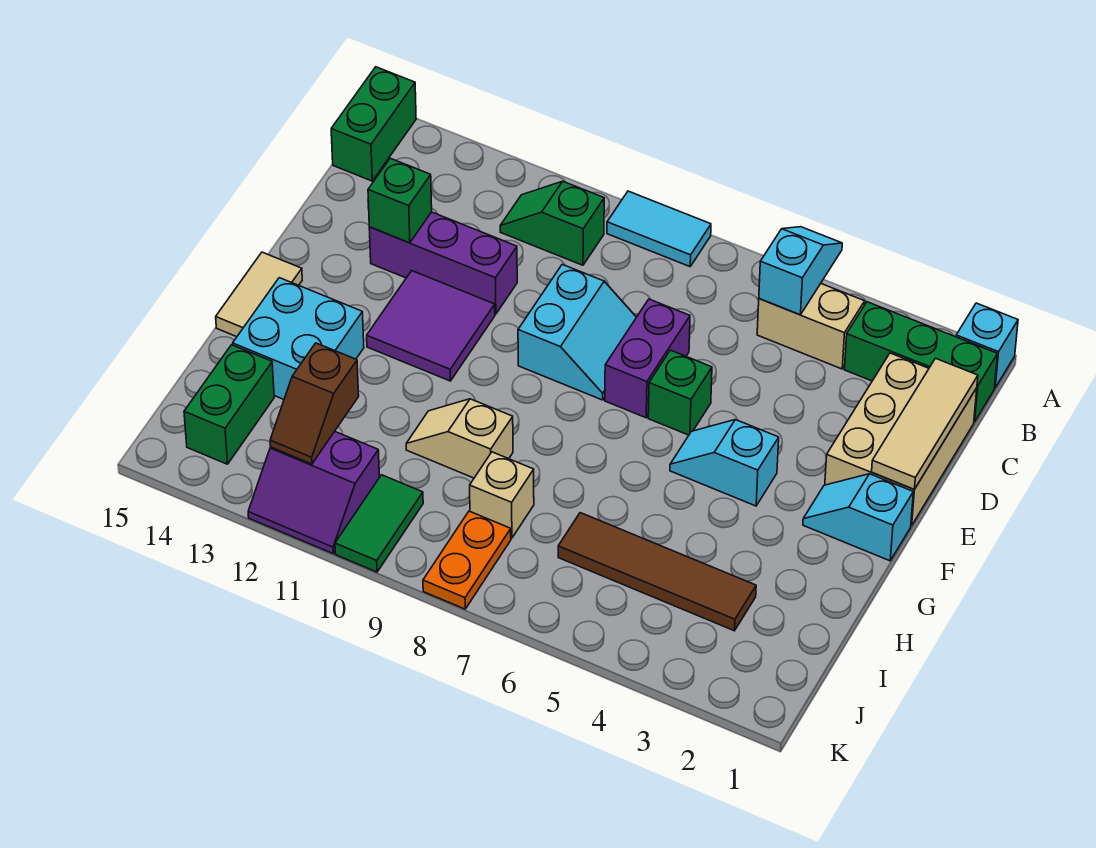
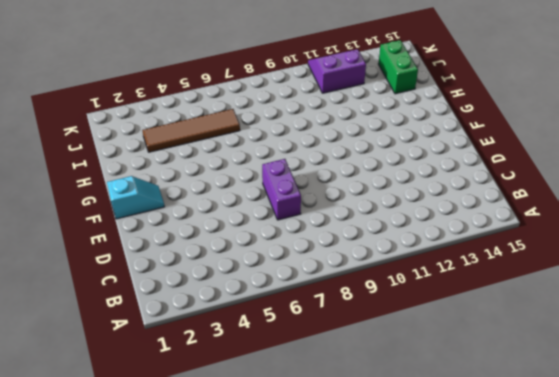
none -> cyan 1x1 brick [956,303,1018,388]
none -> cyan 1x2 tile [607,191,711,267]
none -> green 1x2 brick [331,67,416,181]

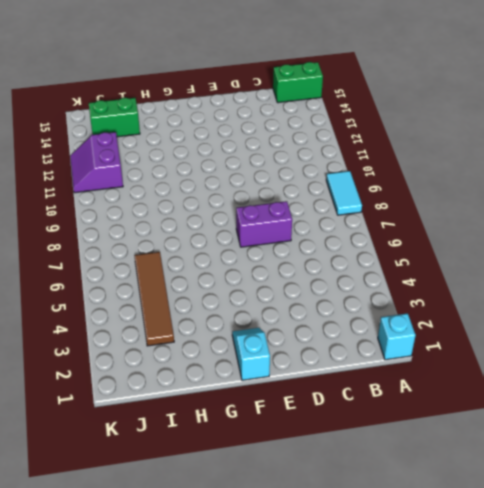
none -> green 1x3 brick [844,302,998,422]
none -> tan 1x2 brick [757,284,865,369]
none -> green 1x2 slope [500,181,604,265]

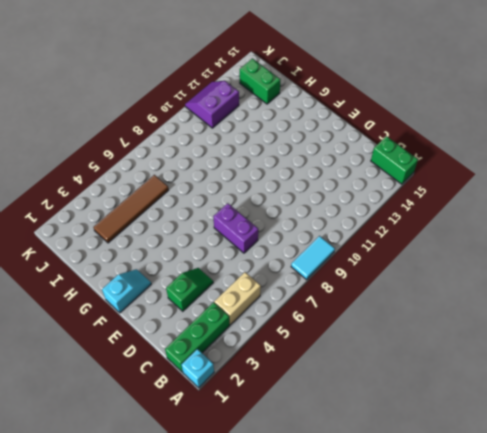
green 1x2 slope [166,268,213,311] -> green 1x2 slope moved to [500,181,604,265]
none -> tan 2x3 brick [825,353,977,526]
none -> cyan 2x2 slope [518,264,636,400]
none -> purple 1x3 brick [369,212,517,314]

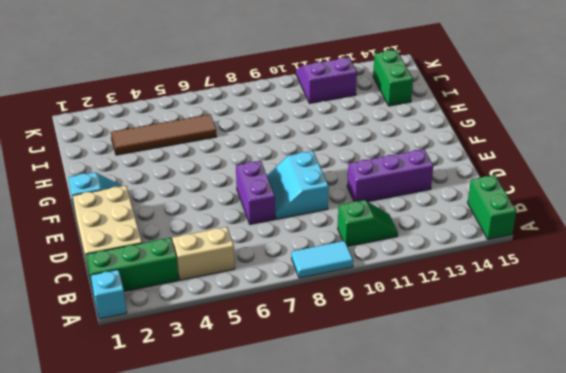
none -> green 1x1 brick [648,350,712,435]
none -> purple 2x2 tile [367,271,495,381]
none -> cyan 1x2 slope [670,420,779,506]

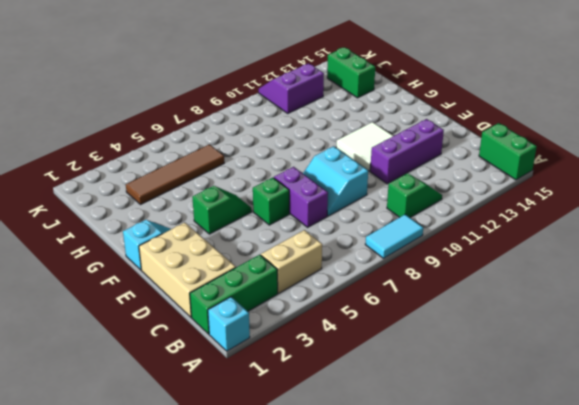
white 2x2 tile [336,122,393,171] -> purple 2x2 tile [367,271,495,381]
green 1x2 slope [192,186,252,234] -> cyan 1x2 slope [670,420,779,506]
none -> tan 1x2 tile [216,252,302,337]
none -> cyan 2x2 brick [233,278,364,399]
none -> tan 1x2 slope [406,399,513,478]

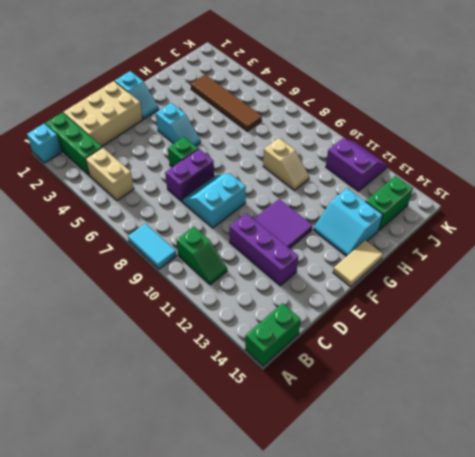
cyan 2x2 slope [313,188,383,256] -> cyan 2x2 brick [233,278,364,399]
none -> tan 1x1 brick [470,452,534,538]
none -> orange 1x2 plate [423,511,511,609]
none -> green 1x2 tile [335,475,423,572]

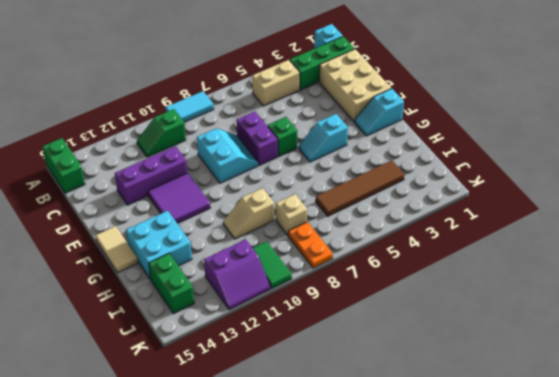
none -> cyan 1x2 slope [759,227,842,315]
none -> tan 1x3 tile [872,358,978,490]
none -> green 1x1 brick [368,158,432,243]

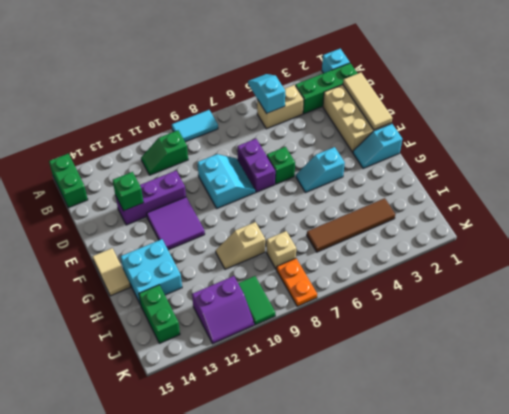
none -> brown 1x2 slope [270,343,359,464]

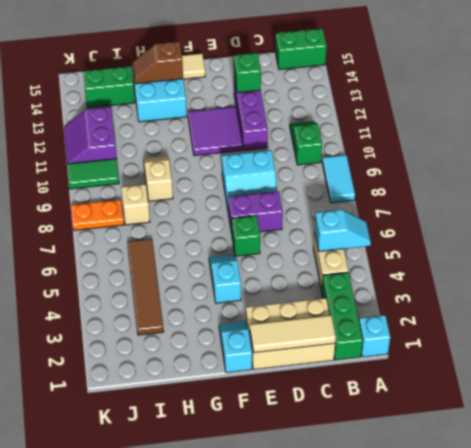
brown 1x2 slope [132,42,183,84] -> brown 1x2 slope moved to [270,343,359,464]

